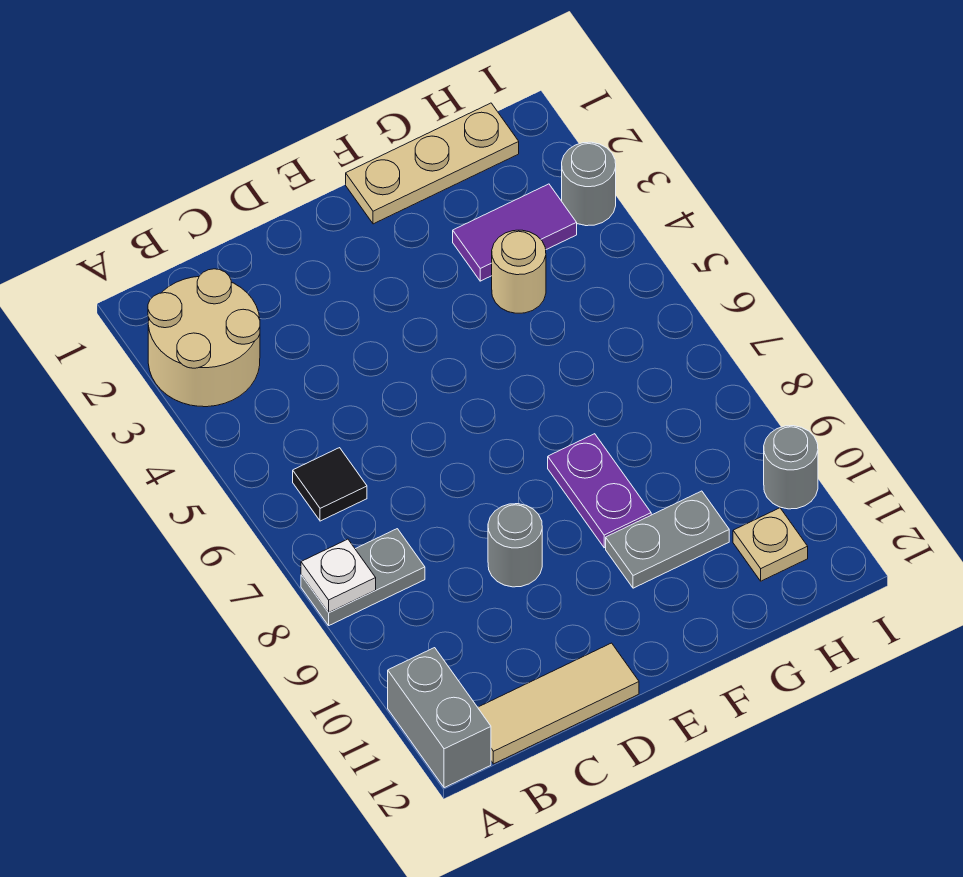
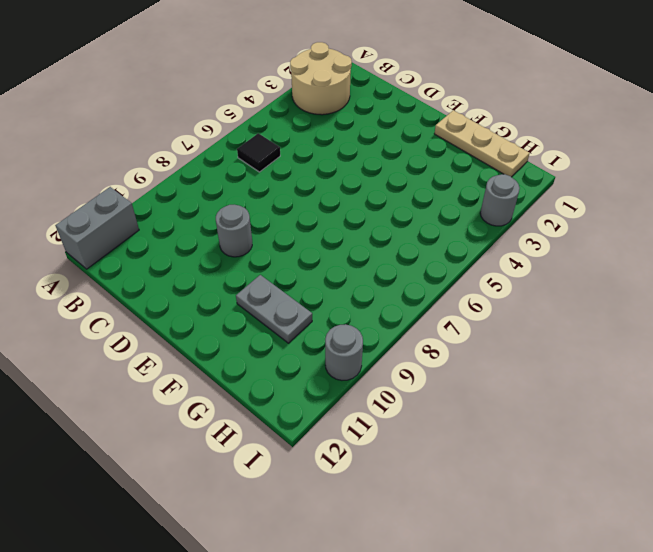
none -> grey 1x2 plate [301,529,425,625]
none -> tan 1x3 tile [478,643,639,764]
none -> purple 1x2 plate [548,434,651,548]

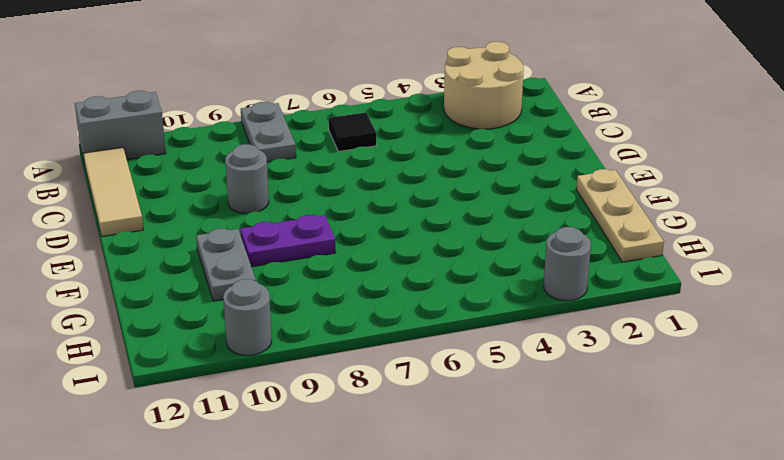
none -> purple 1x2 tile [453,184,577,281]
none -> tan 1x1 round brick [492,230,546,313]
none -> tan 1x1 plate [733,508,808,581]

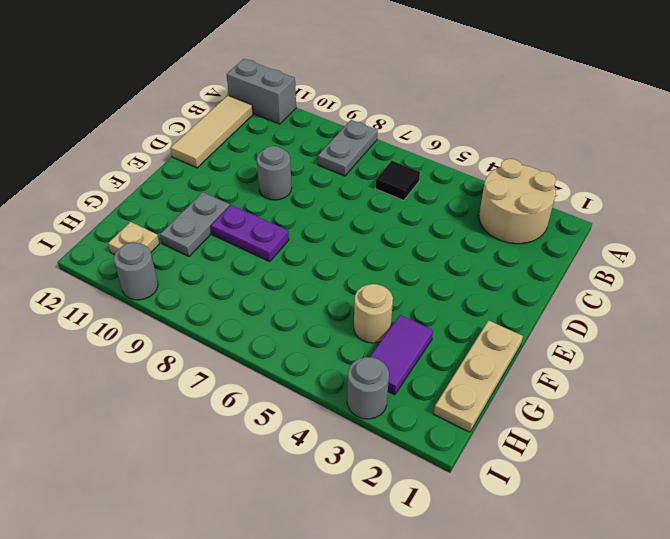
none -> white 1x1 plate [301,539,376,613]

